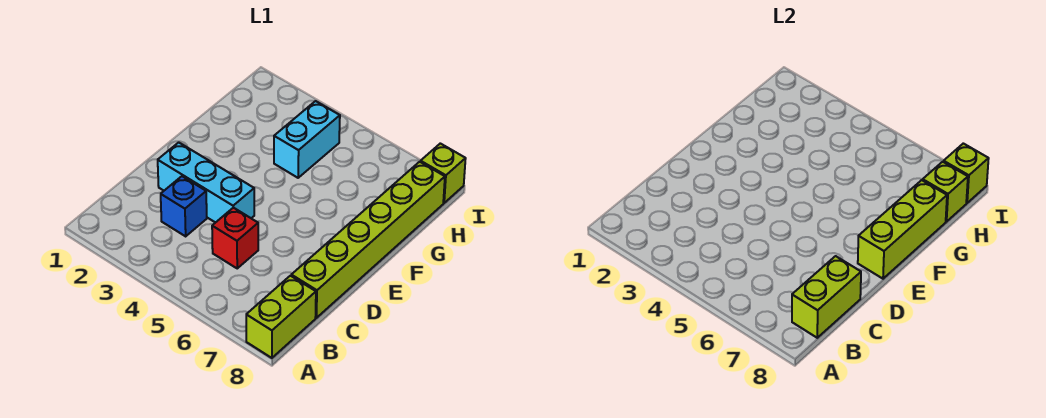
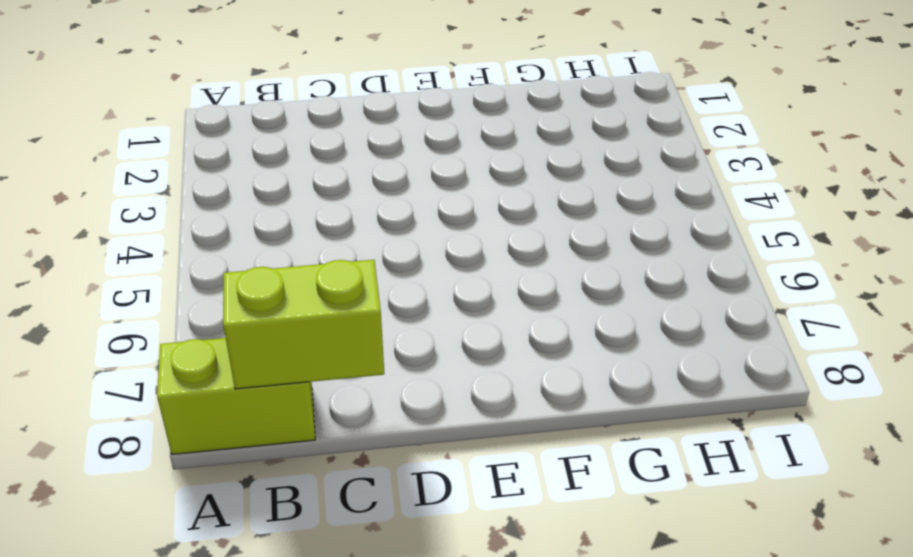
none -> blue 1x1 brick [161,176,207,236]
none -> red 1x1 brick [212,208,258,268]

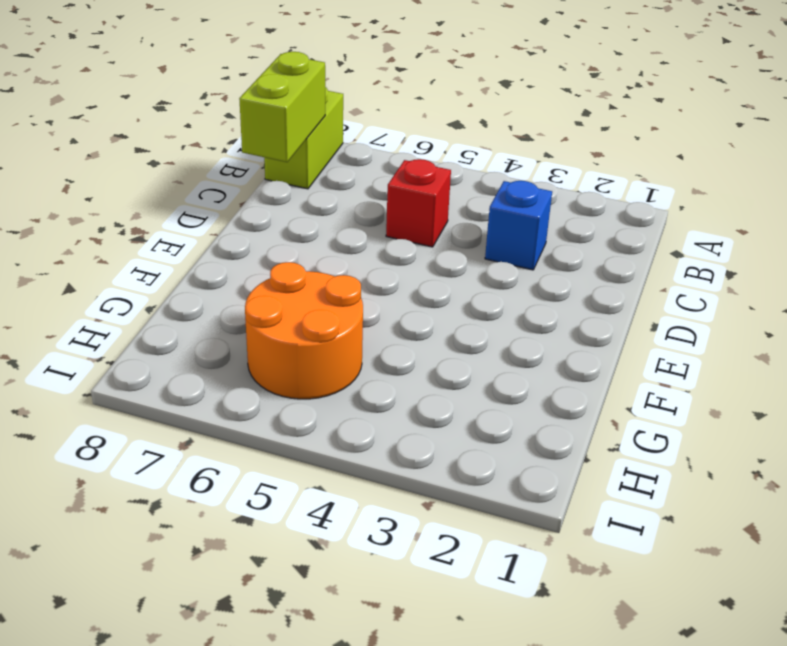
orange 2x2 round brick [245,262,363,399] -> none
none -> lime 1x6 brick [291,162,445,318]
none -> cyan 1x3 brick [158,142,254,223]

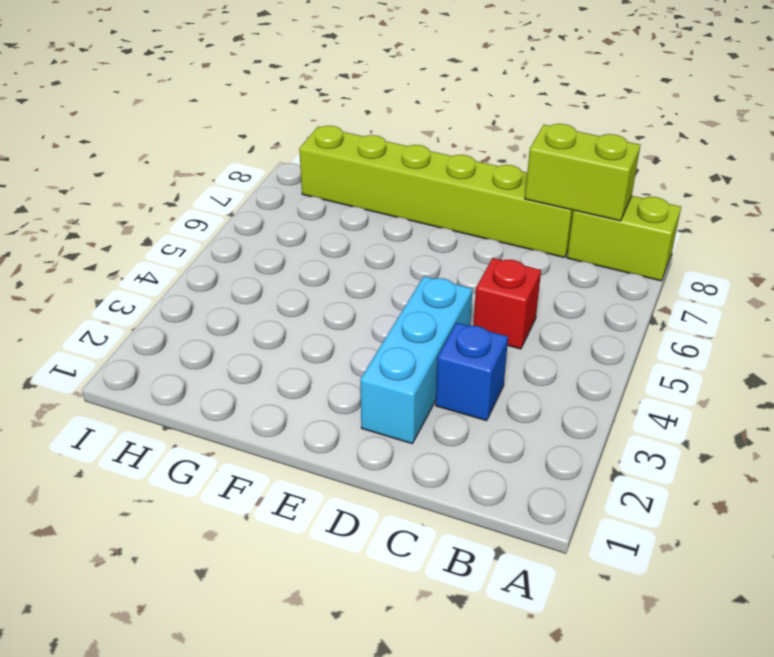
none -> cyan 1x2 brick [274,101,340,178]
none -> lime 1x1 brick [421,143,466,203]

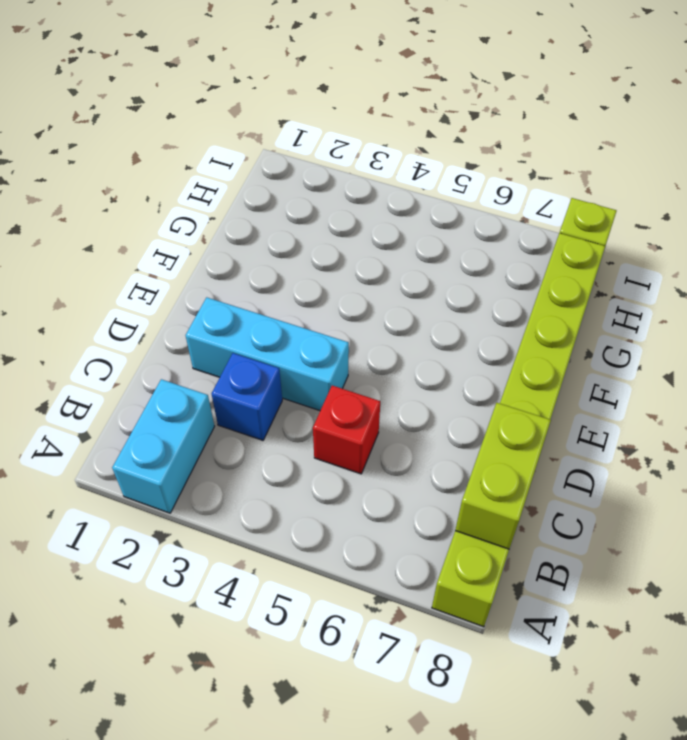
cyan 1x2 brick [112,379,215,513] -> cyan 1x2 brick moved to [274,101,340,178]
none -> lime 1x3 brick [858,180,947,279]
none -> lime 1x1 brick [923,162,968,222]

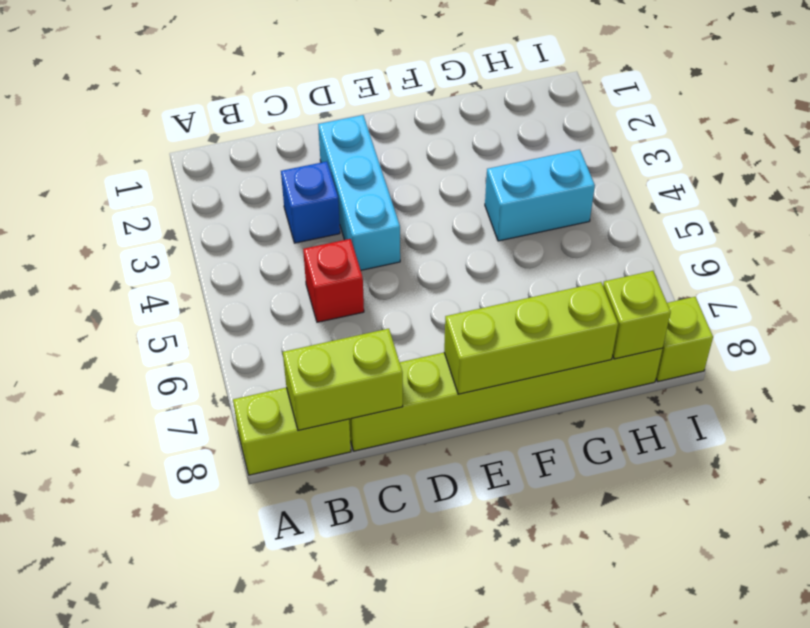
none -> lime 1x1 brick [944,143,989,203]

